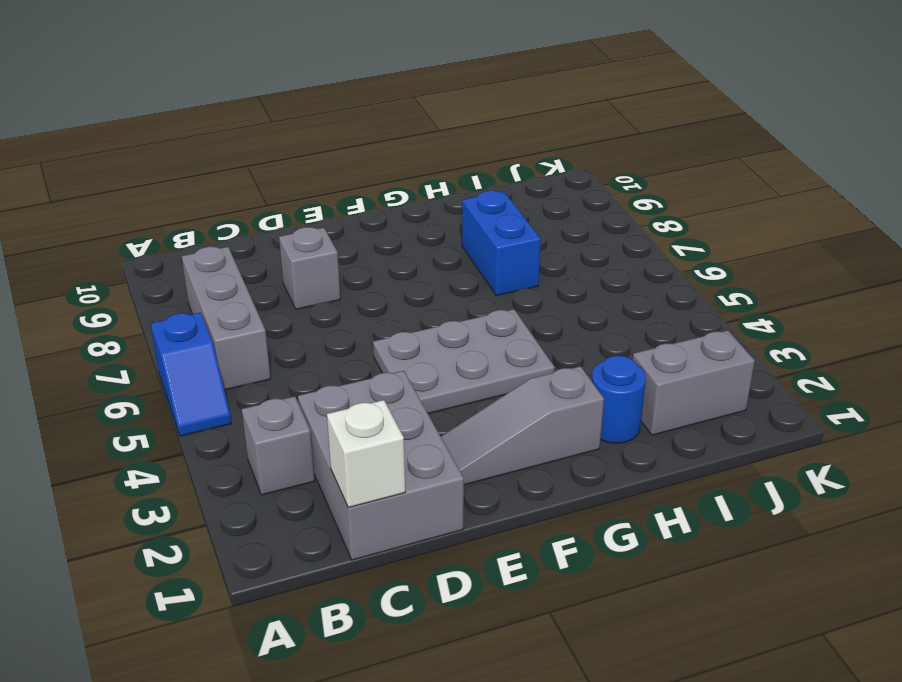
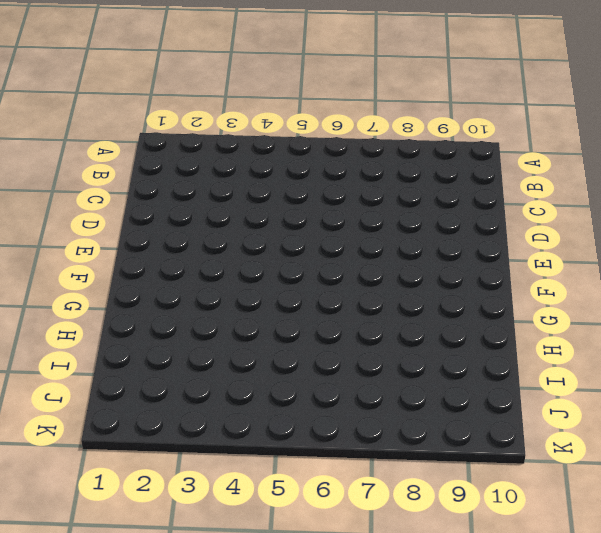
none -> blue 1x2 slope [151,313,231,436]
none -> grey 1x1 brick [242,396,315,495]

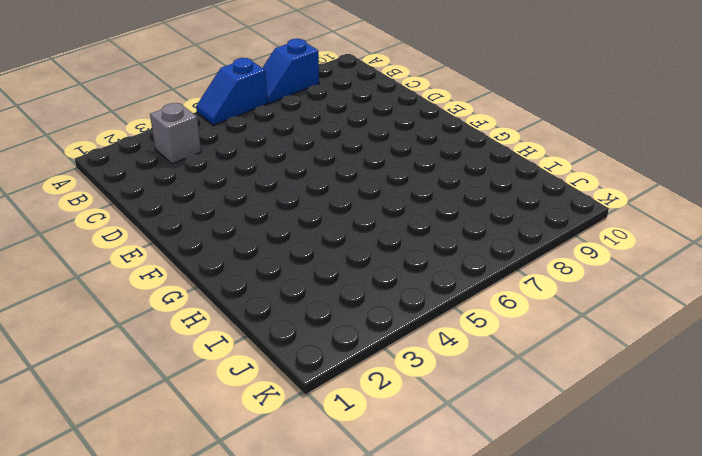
blue 1x2 slope [263,39,319,103] -> none
none -> grey 1x3 brick [182,247,271,390]
none -> grey 2x3 brick [298,371,464,560]

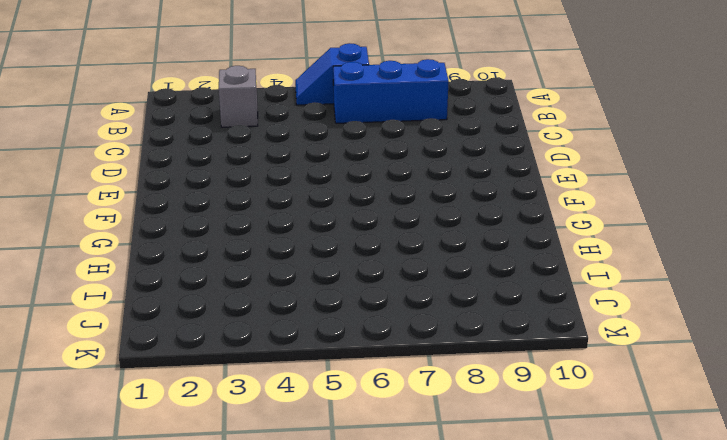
blue 1x3 brick [333,59,449,123] -> grey 1x3 brick [182,247,271,390]
none -> grey 2x3 brick [298,371,464,560]
none -> grey 1x1 brick [279,227,340,309]

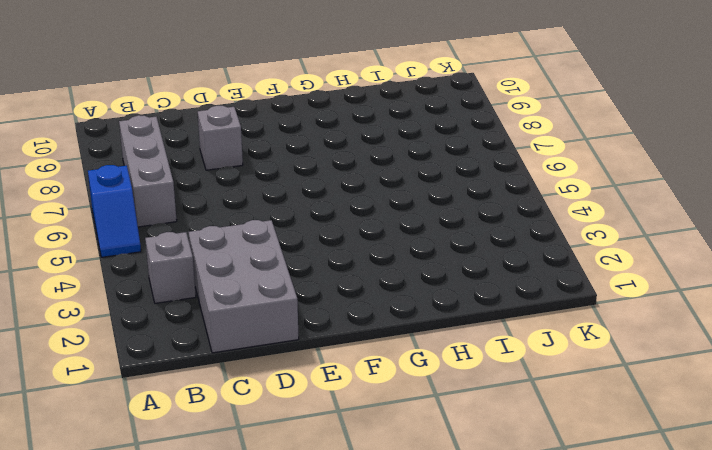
none -> grey 1x3 slope [441,366,604,485]
none -> grey 2x3 plate [373,309,555,414]

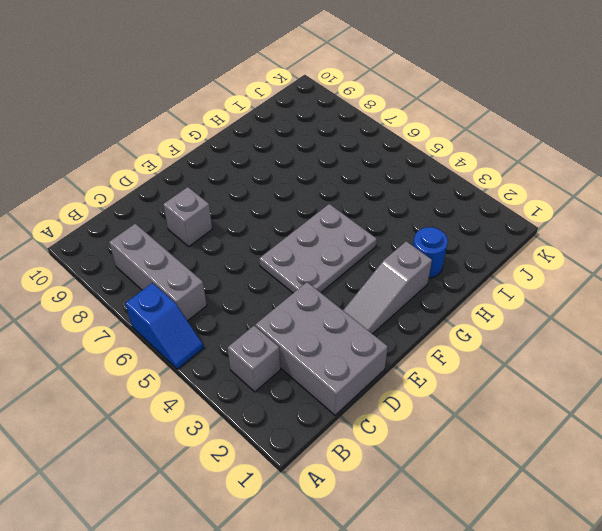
none -> blue 1x2 brick [462,191,541,296]
none -> grey 1x2 brick [633,330,755,435]

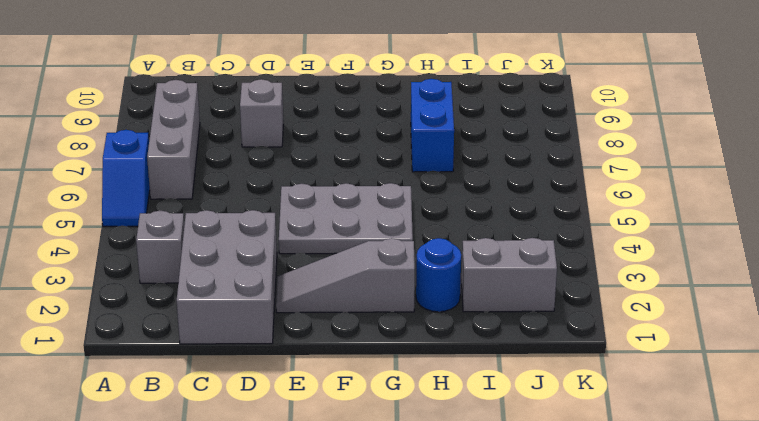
none -> white 1x1 brick [327,400,405,508]

